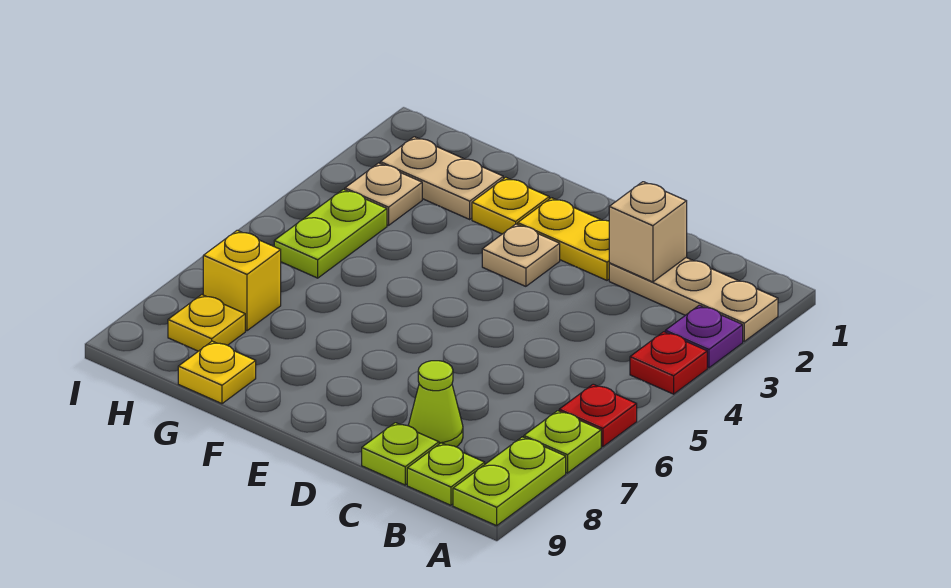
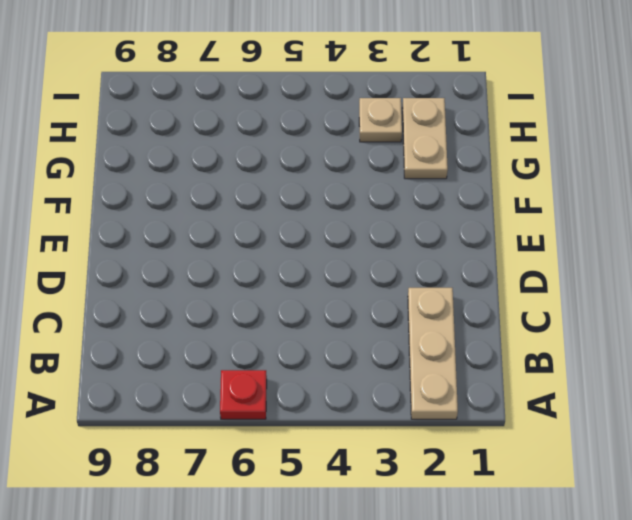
none -> purple 1x1 plate [665,305,743,368]
none -> red 1x1 plate [630,332,707,394]
none -> lime 1x1 plate [524,411,601,473]

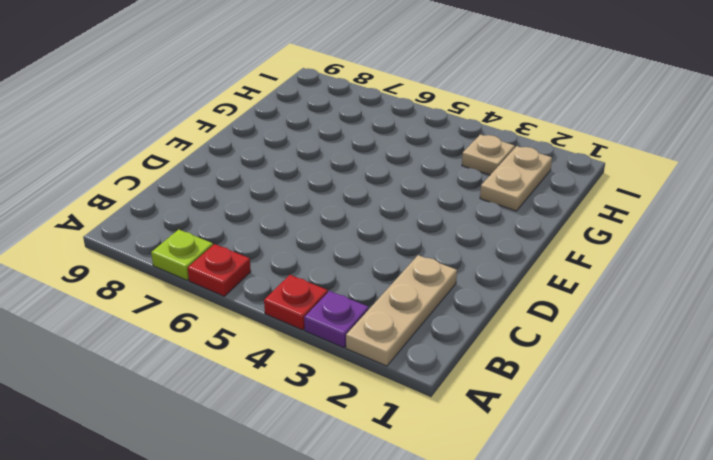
none -> lime 1x2 plate [453,437,566,526]
none -> lime 1x1 plate [407,443,485,505]
none -> lime 1x1 cone [408,361,463,447]

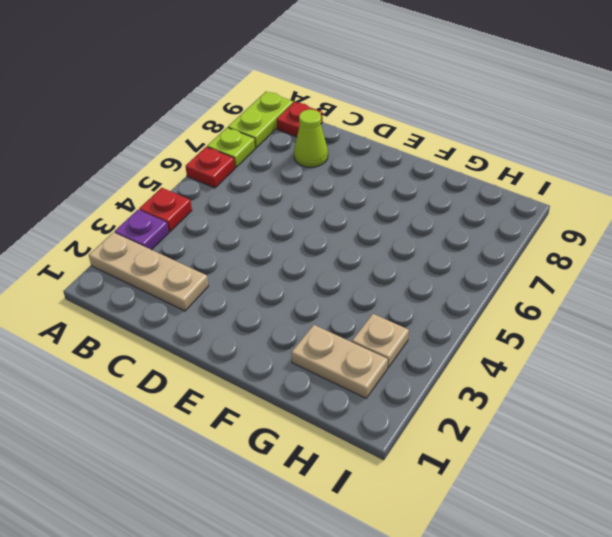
red 1x1 plate [277,102,323,137] -> lime 1x1 plate [407,443,485,505]
none -> lime 1x1 plate [362,423,439,485]
none -> yellow 1x2 plate [518,198,609,280]
none -> tan 1x1 plate [482,224,560,286]

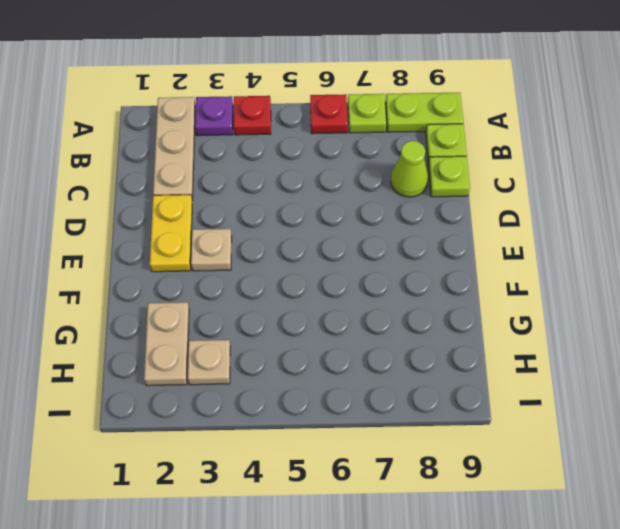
none -> yellow 1x1 plate [472,177,549,234]
none -> yellow 1x1 plate [178,341,256,404]
none -> lime 1x2 plate [274,189,387,278]

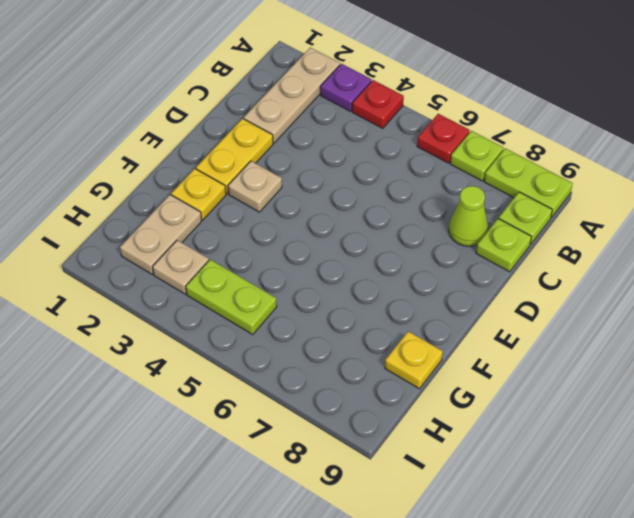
none -> yellow 1x1 brick [203,230,281,331]
none -> yellow 1x1 plate [168,295,245,351]
none -> tan 1x1 brick [609,182,687,282]

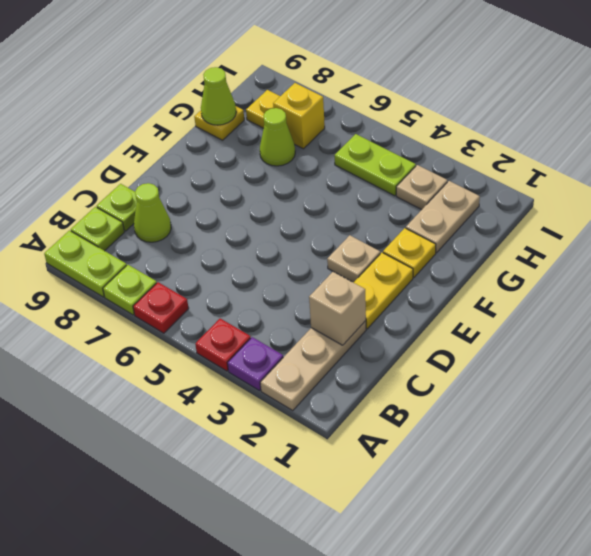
lime 1x1 cone [260,108,295,166] -> none
lime 1x1 cone [201,67,236,125] -> none

